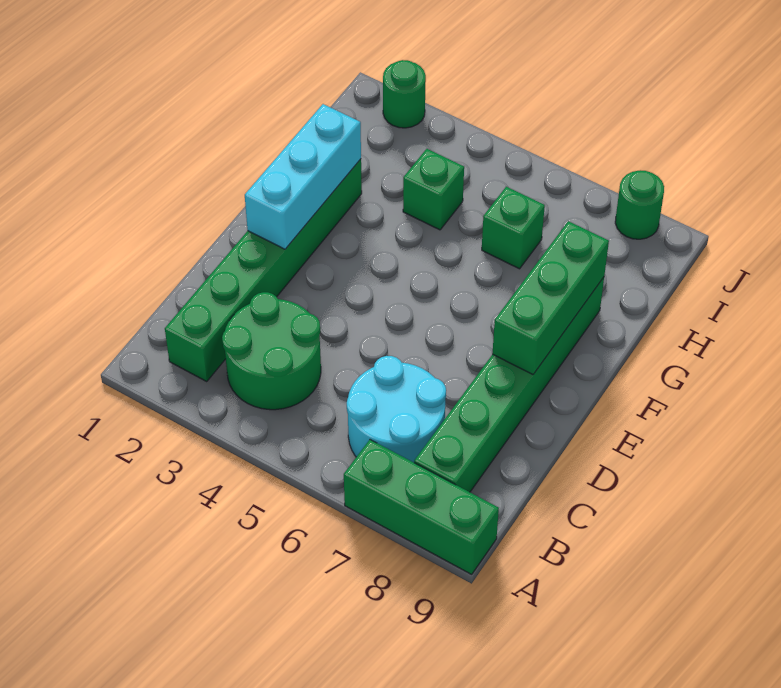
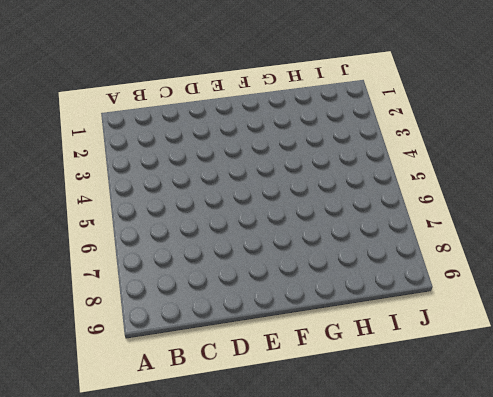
none -> green 1x3 brick [344,440,499,574]
none -> green 1x6 brick [165,159,362,381]

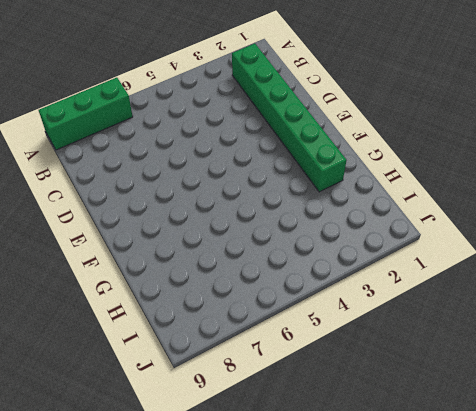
none -> green 2x2 round brick [222,292,321,410]
none -> cyan 2x2 round brick [347,356,446,462]

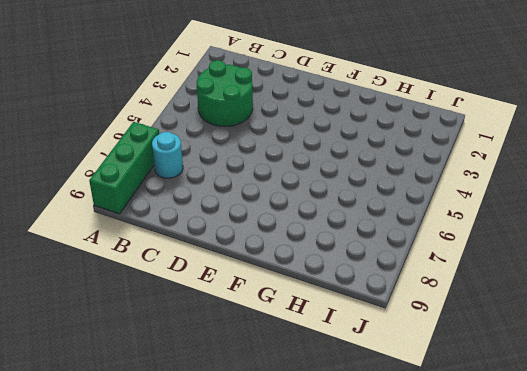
cyan 1x1 round brick [152,132,183,178] -> cyan 2x2 round brick [347,356,446,462]
none -> green 1x6 brick [165,159,362,381]
none -> green 1x6 brick [414,277,604,492]

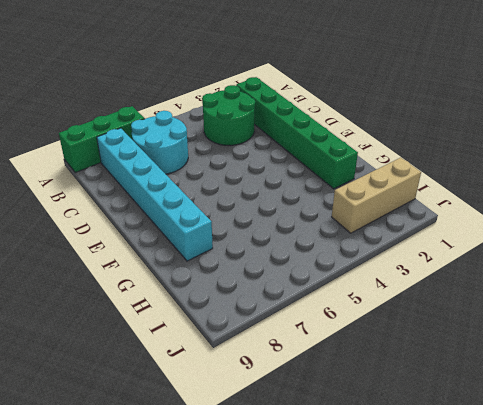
cyan 1x6 brick [97,128,213,261] -> green 1x6 brick [414,277,604,492]
tan 1x3 brick [332,158,421,233] -> none
none -> green 1x1 brick [403,149,464,230]
none -> green 1x1 brick [482,187,545,269]

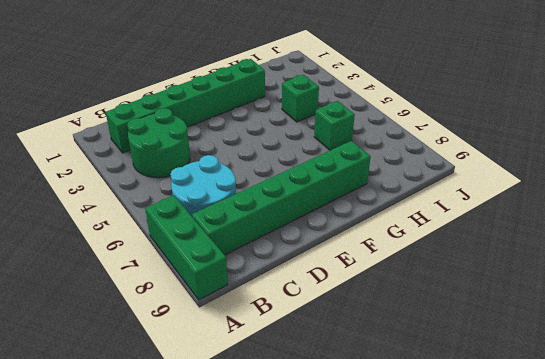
none -> green 1x1 round brick [383,60,426,128]
none -> green 1x1 round brick [615,170,664,239]

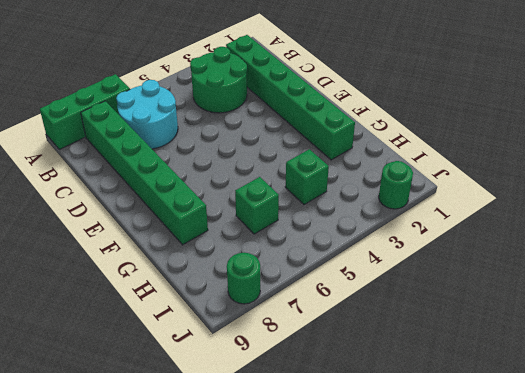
none -> cyan 1x3 brick [245,104,361,249]
none -> green 1x3 brick [492,221,609,374]

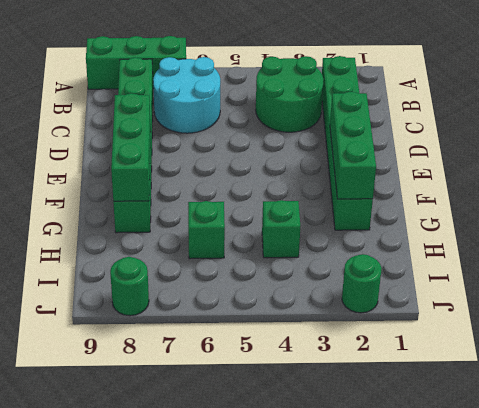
green 1x3 brick [330,92,376,199] -> cyan 1x3 brick [245,104,361,249]

